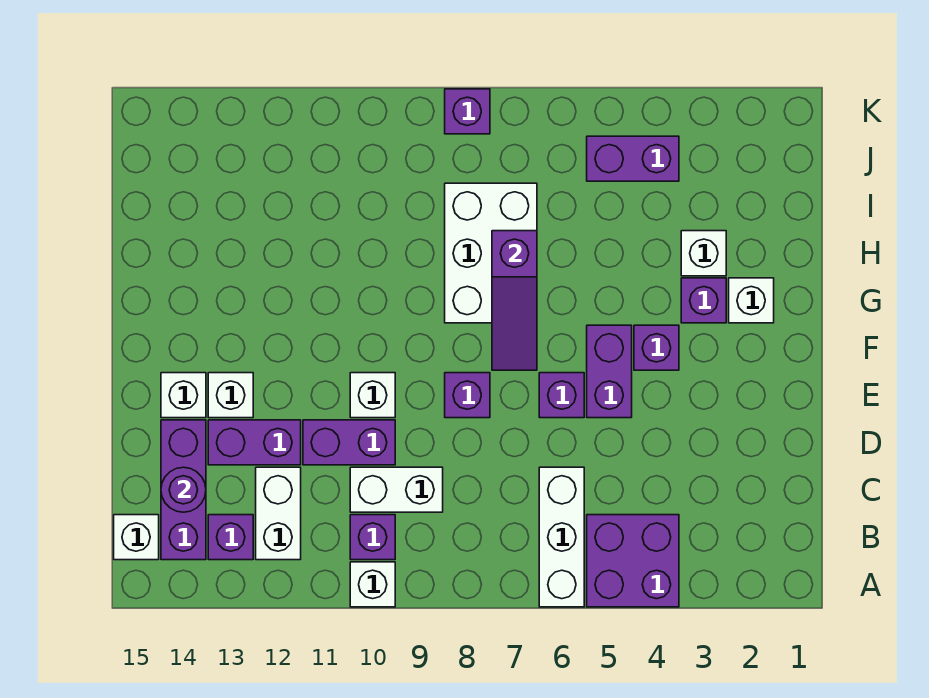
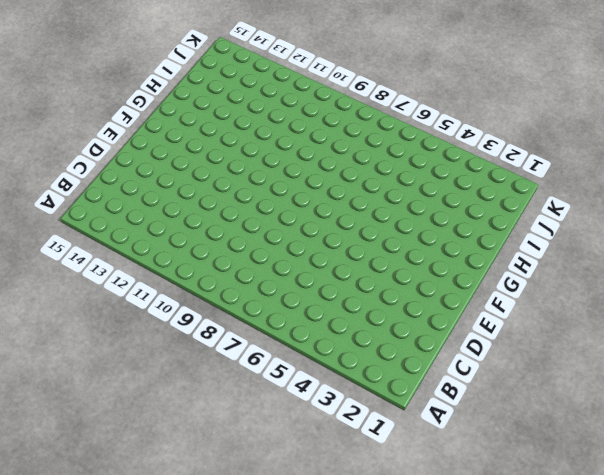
none -> purple 2x2 brick [587,515,679,607]
none -> white 1x3 brick [539,467,584,607]
none -> white 1x1 brick [350,562,395,607]

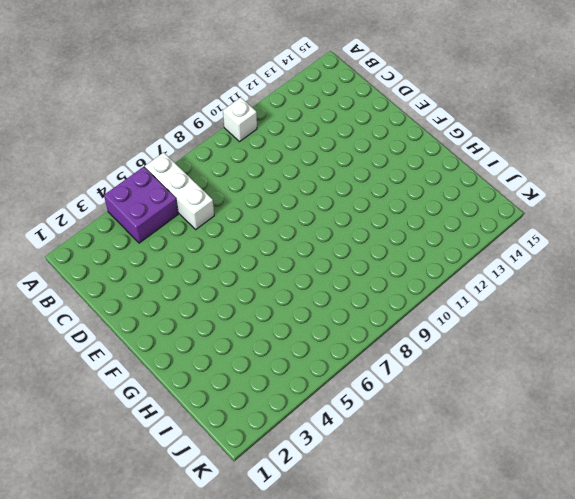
none -> purple 1x1 brick [350,515,395,560]
none -> white 1x2 brick [256,467,301,560]
none -> purple 1x1 brick [208,515,253,560]

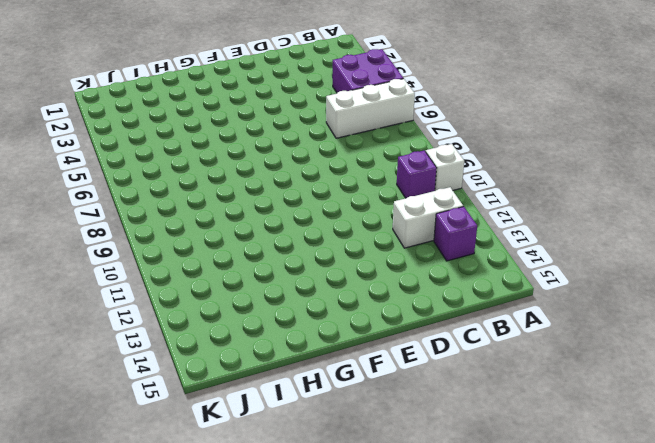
none -> purple 1x3 brick [161,420,206,560]
none -> white 1x1 brick [114,515,159,560]
none -> white 1x2 brick [350,467,443,512]

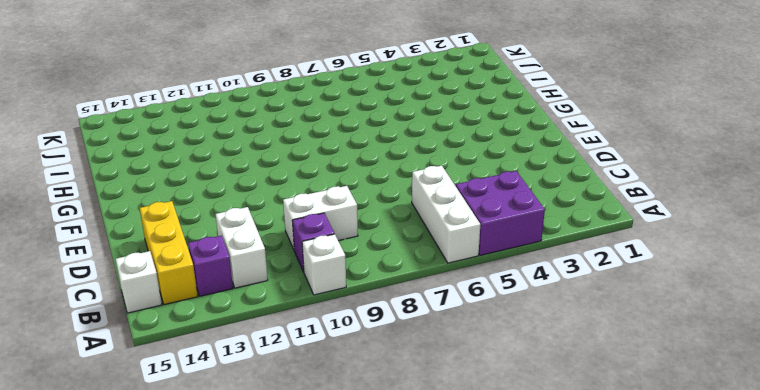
yellow 1x3 brick [140,201,198,305] -> purple 1x3 brick [161,420,206,560]
none -> purple 1x2 brick [303,420,395,465]
none -> purple 1x2 brick [208,420,301,465]
none -> purple 1x2 brick [587,325,632,418]

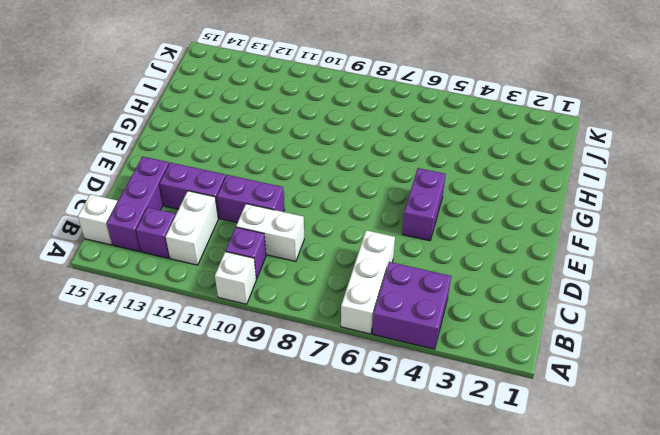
none -> purple 1x1 brick [539,373,584,418]
none -> purple 1x1 brick [445,373,490,418]
none -> white 1x1 brick [350,373,395,418]

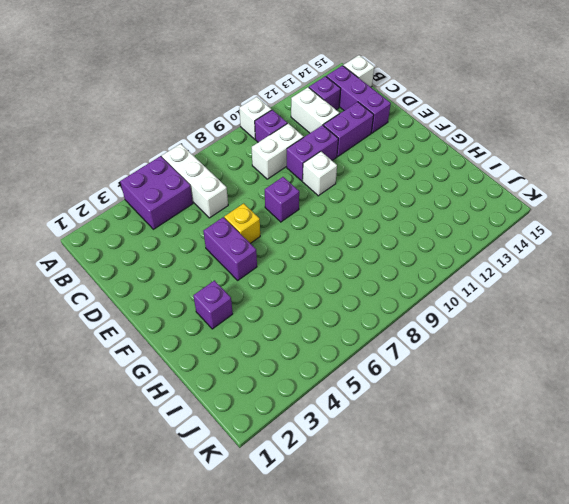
yellow 1x1 brick [224,203,260,243] -> purple 1x1 brick [539,373,584,418]
none -> white 1x1 brick [208,373,253,418]
none -> white 1x1 brick [161,373,206,418]
none -> purple 1x1 brick [634,325,679,370]

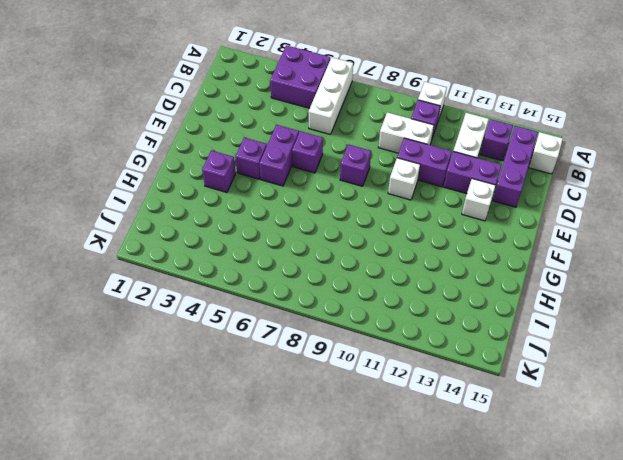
none -> white 1x1 brick [161,373,206,418]
none -> white 1x1 brick [729,278,774,323]
none -> white 2x3 brick [445,183,537,323]

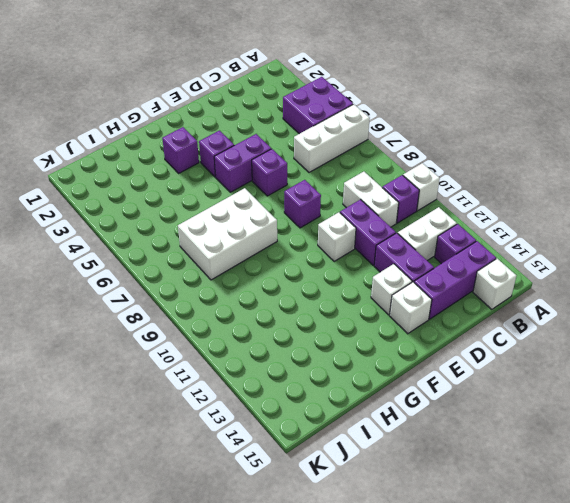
none -> white 1x1 brick [729,278,774,323]
none -> white 1x1 brick [681,231,726,276]
none -> purple 1x2 brick [587,136,679,181]

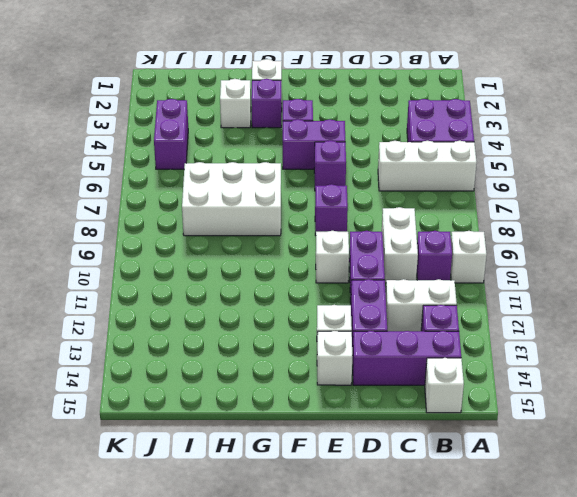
none -> purple 1x1 brick [445,89,490,134]
none -> purple 1x1 round brick [161,467,206,512]
none -> purple 1x3 slope [492,231,537,370]

